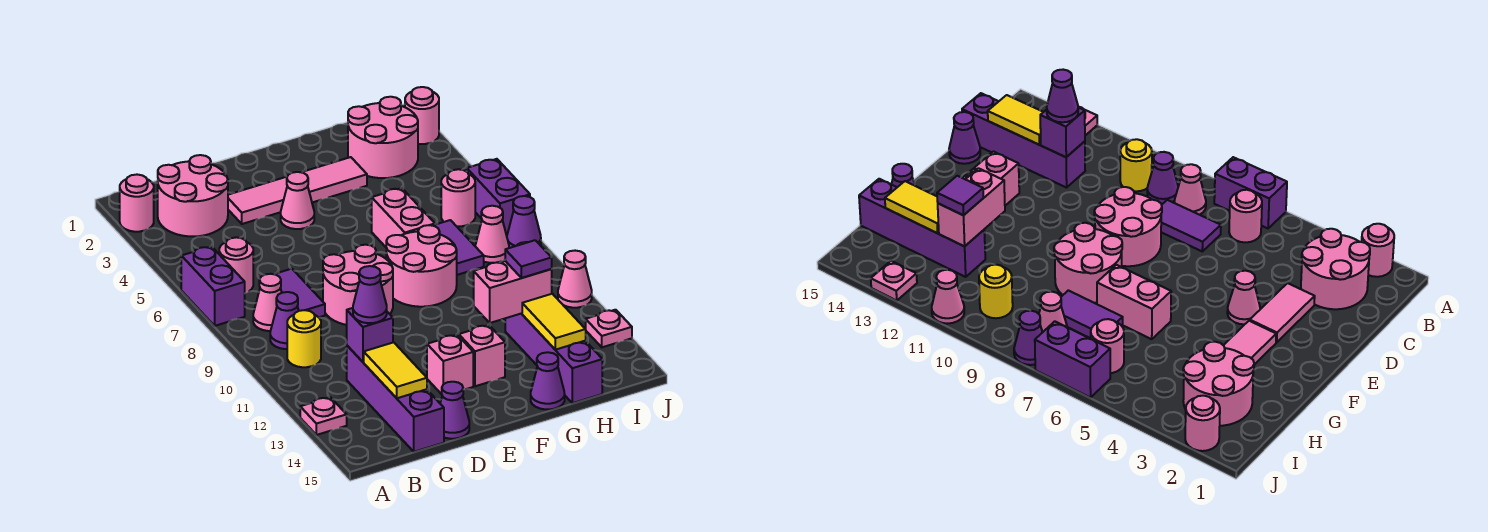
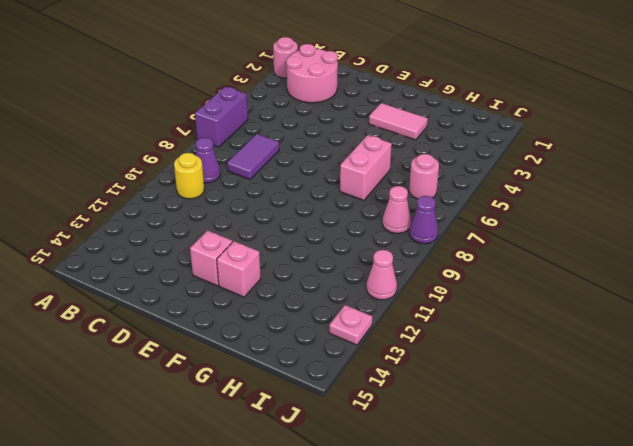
none -> pink 1x1 plate [300,397,347,435]
none -> pink 1x1 round brick [219,237,253,293]
none -> pink 1x1 cone [253,274,282,331]
none -> purple 1x4 brick [347,346,444,452]

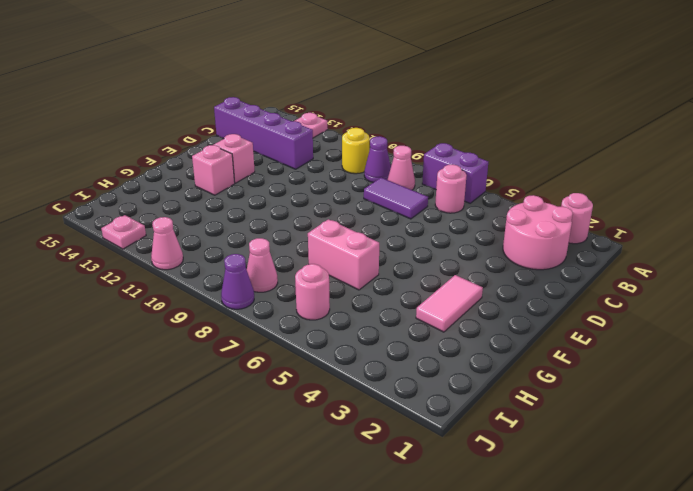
none -> pink 1x2 tile [228,177,287,224]
none -> pink 2x2 round brick [323,245,393,325]
none -> purple 1x1 cone [440,382,469,439]
none -> pink 1x1 cone [281,172,314,229]

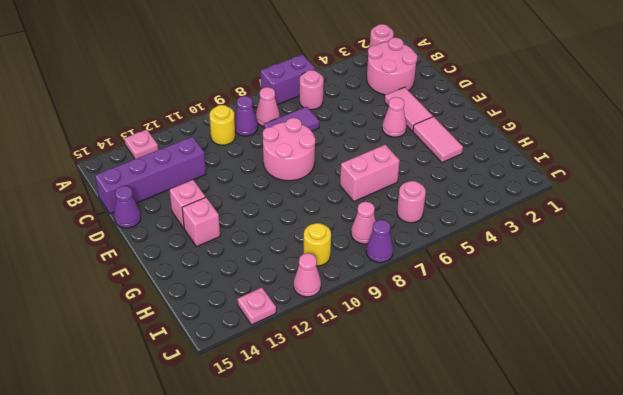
none -> pink 2x2 round brick [386,225,457,307]
none -> purple 1x1 cone [531,352,565,409]
none -> pink 2x2 round brick [348,97,418,178]
none -> purple 1x2 tile [435,220,484,275]

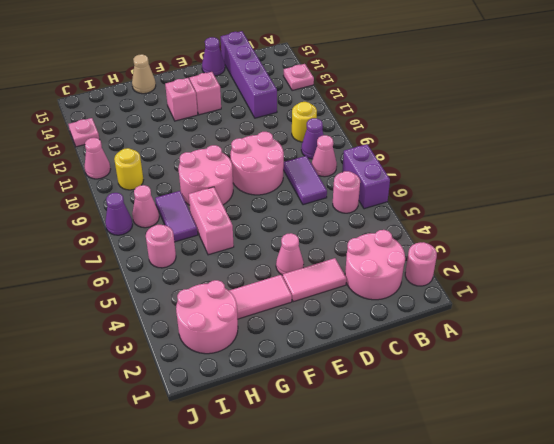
tan 1x1 cone [132,54,156,94] -> purple 1x1 cone [531,352,565,409]
none -> purple 1x4 brick [505,313,602,403]
none -> pink 1x1 round brick [405,87,439,144]
none -> purple 1x2 brick [466,159,530,236]
none -> purple 1x1 brick [347,308,393,362]

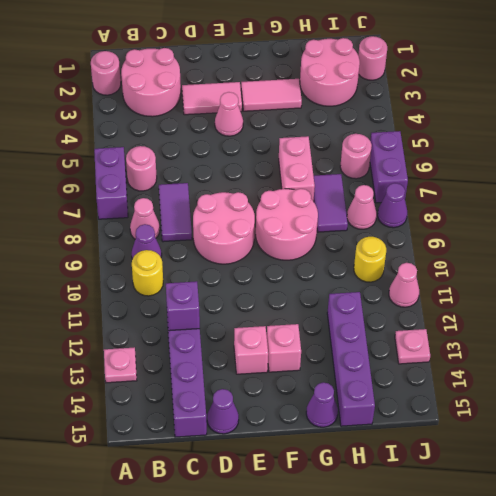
none -> yellow 1x2 tile [364,342,427,398]
none -> pink 1x2 brick [473,261,552,323]
none -> yellow 1x2 tile [522,294,586,350]
none -> purple 1x1 cone [353,266,387,323]

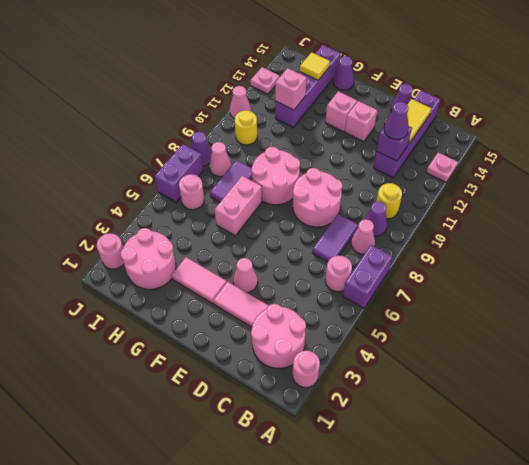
pink 1x1 brick [275,68,307,110] -> pink 1x2 brick [473,261,552,323]
yellow 1x1 tile [300,52,330,80] -> yellow 1x2 tile [522,294,586,350]
none -> purple 1x1 tile [505,240,552,278]

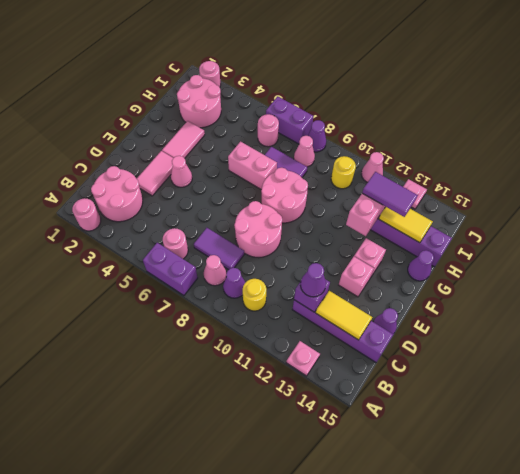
purple 1x2 tile [362,172,418,217] -> purple 1x1 tile [505,240,552,278]

